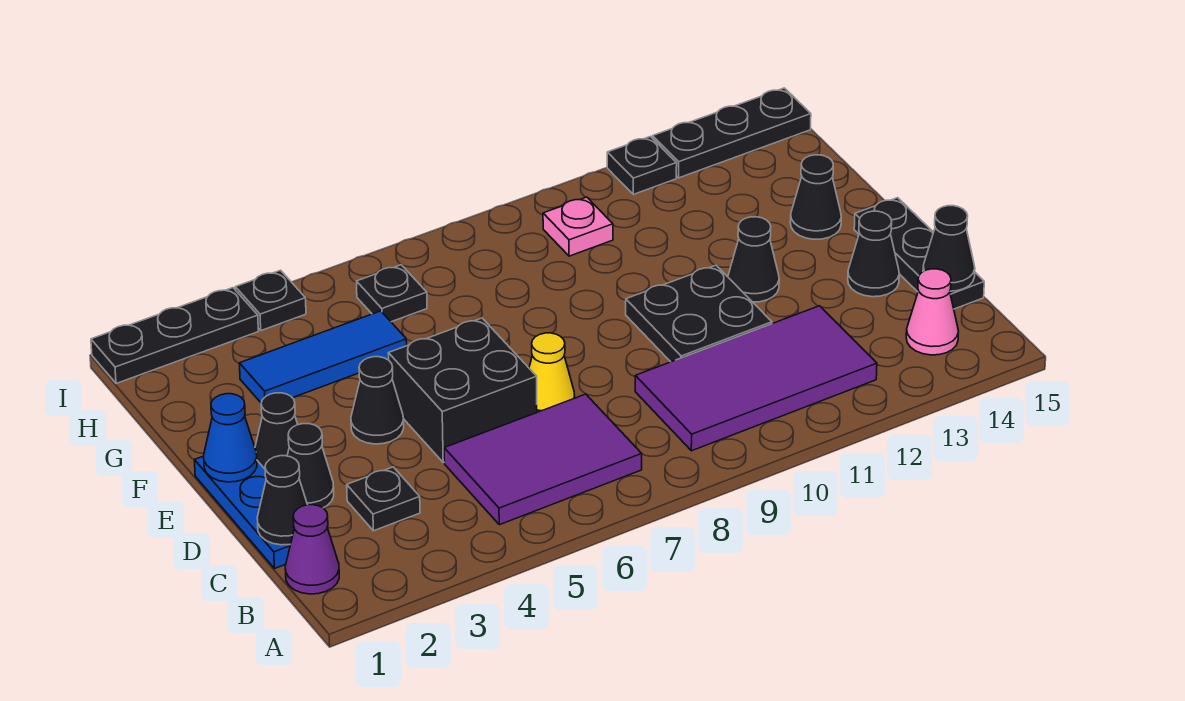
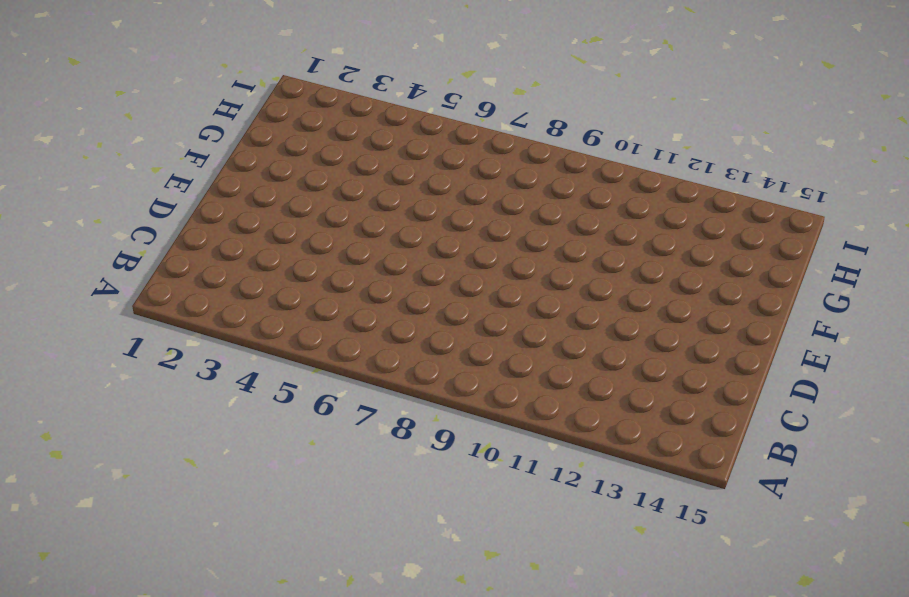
none -> purple 1x1 cone [285,505,339,594]
none -> purple 2x3 tile [444,394,642,525]
none -> purple 2x4 tile [635,306,877,451]

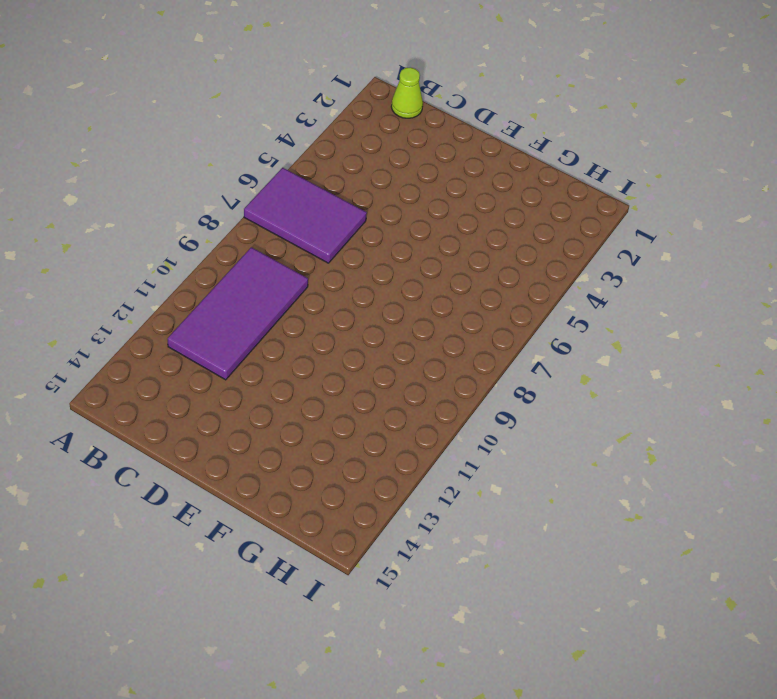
purple 2x3 tile [244,168,367,263] -> purple 2x3 tile turned to [444,394,642,525]
lime 1x1 cone [391,67,423,118] -> purple 1x1 cone [285,505,339,594]
none -> pink 1x1 cone [906,269,958,355]
none -> blue 1x3 plate [194,456,290,569]
none -> black 1x1 plate [347,467,420,531]

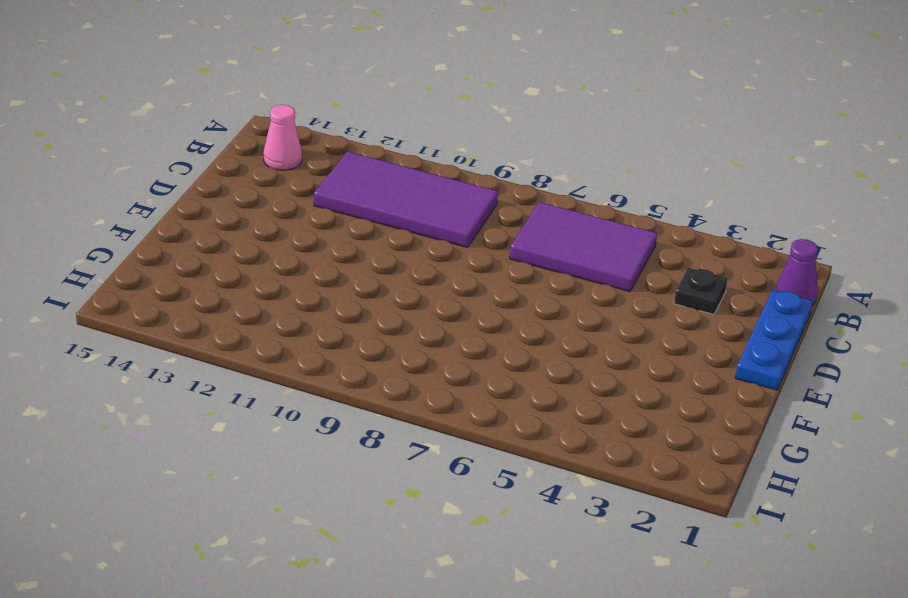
none -> black 1x3 plate [854,198,984,309]
none -> black 1x1 cone [287,424,334,508]
none -> black 2x2 brick [388,318,537,463]

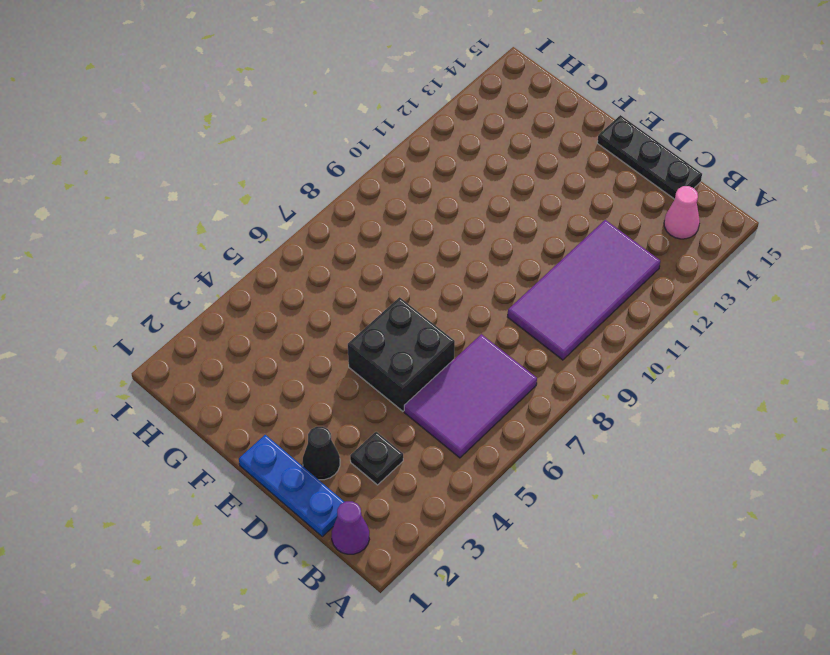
none -> yellow 1x1 cone [529,333,575,412]
none -> black 2x2 plate [626,265,772,362]
none -> black 1x1 cone [848,211,899,297]

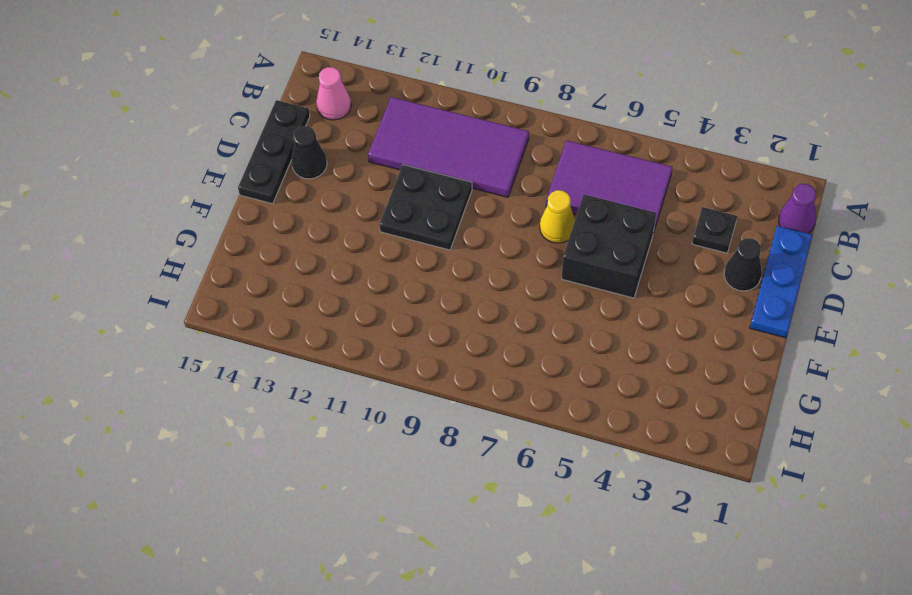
none -> black 1x1 cone [255,393,298,469]
none -> black 1x1 cone [351,357,404,444]
none -> black 1x1 cone [728,217,779,302]

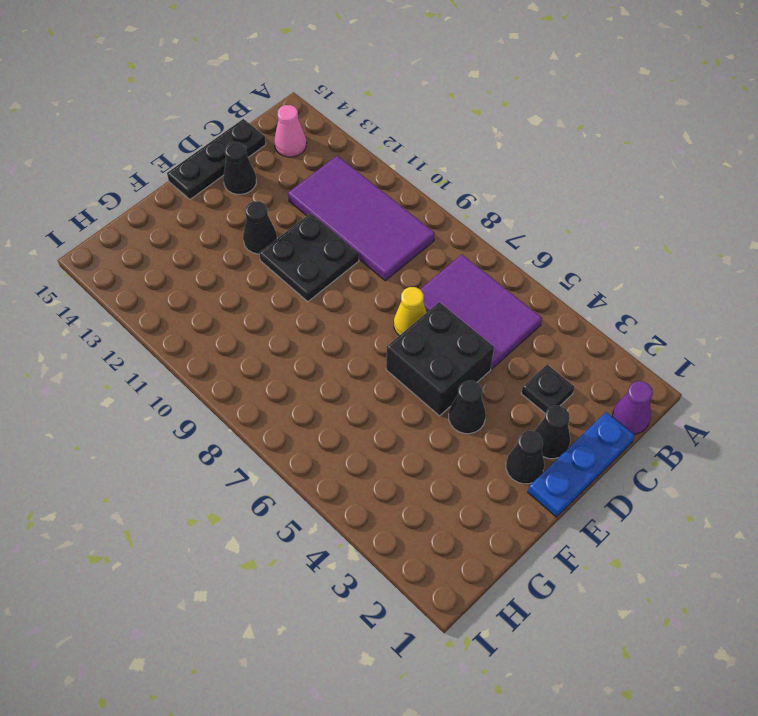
none -> black 1x1 cone [790,155,841,239]
none -> blue 1x3 tile [239,311,407,403]
none -> black 1x1 plate [357,265,427,322]

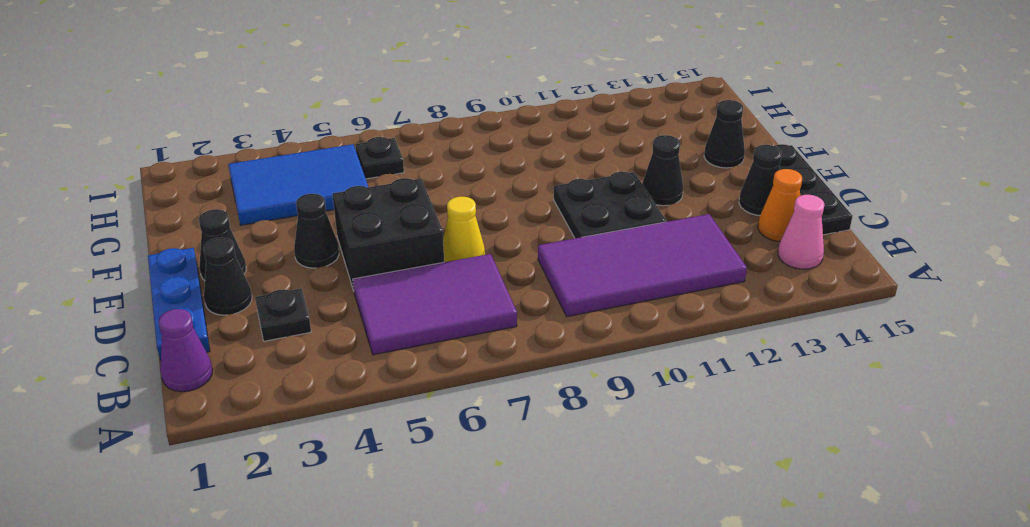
orange 1x1 cone [758,169,802,241] -> none
blue 2x3 tile [228,144,368,225] -> blue 1x3 tile [239,311,407,403]
none -> pink 1x1 plate [543,197,613,256]
none -> black 1x3 plate [91,288,258,384]
none -> black 1x1 plate [235,270,306,331]

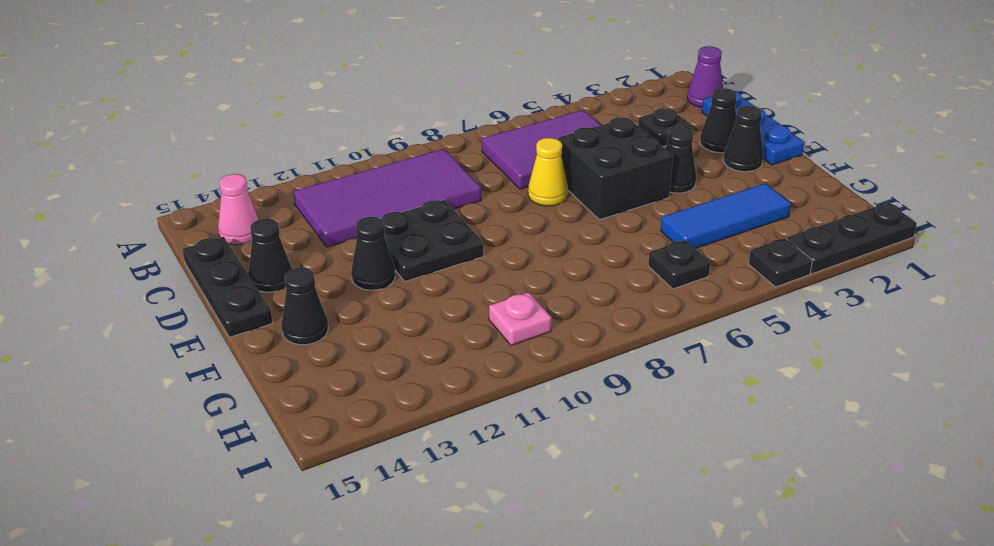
none -> black 1x1 plate [607,136,677,194]
none -> black 1x3 plate [653,88,811,178]
none -> black 1x1 cone [257,456,307,545]

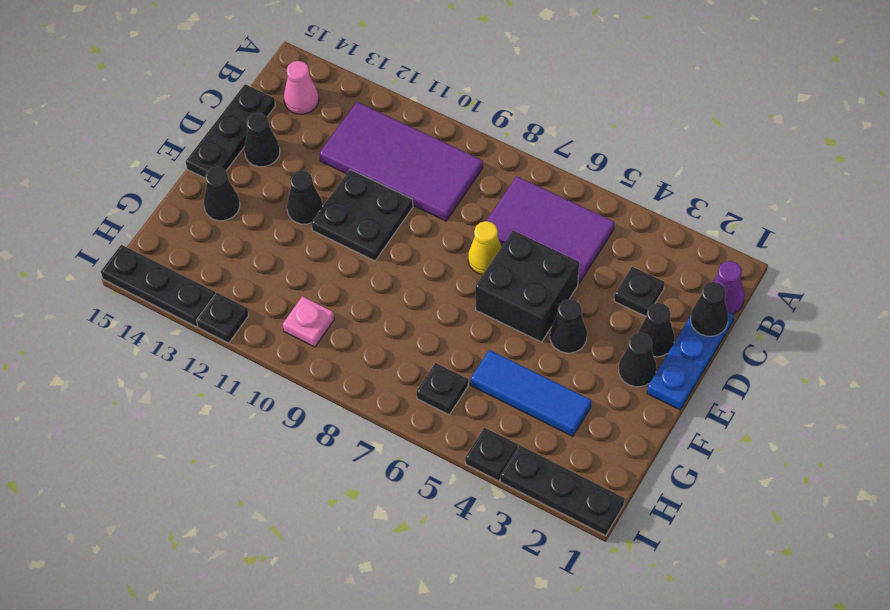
none -> black 1x1 cone [923,206,975,291]
none -> blue 1x1 cone [204,394,257,482]

